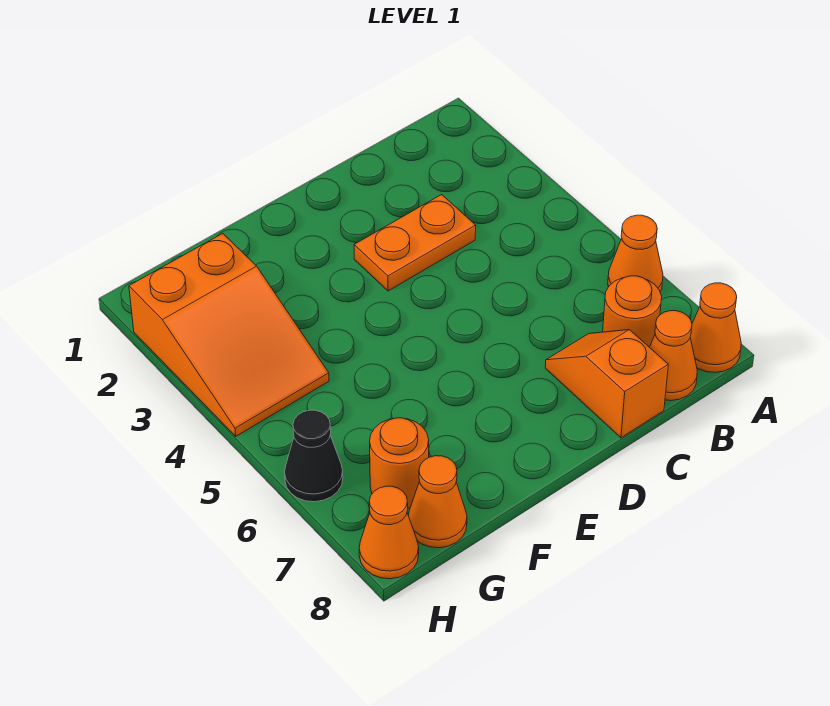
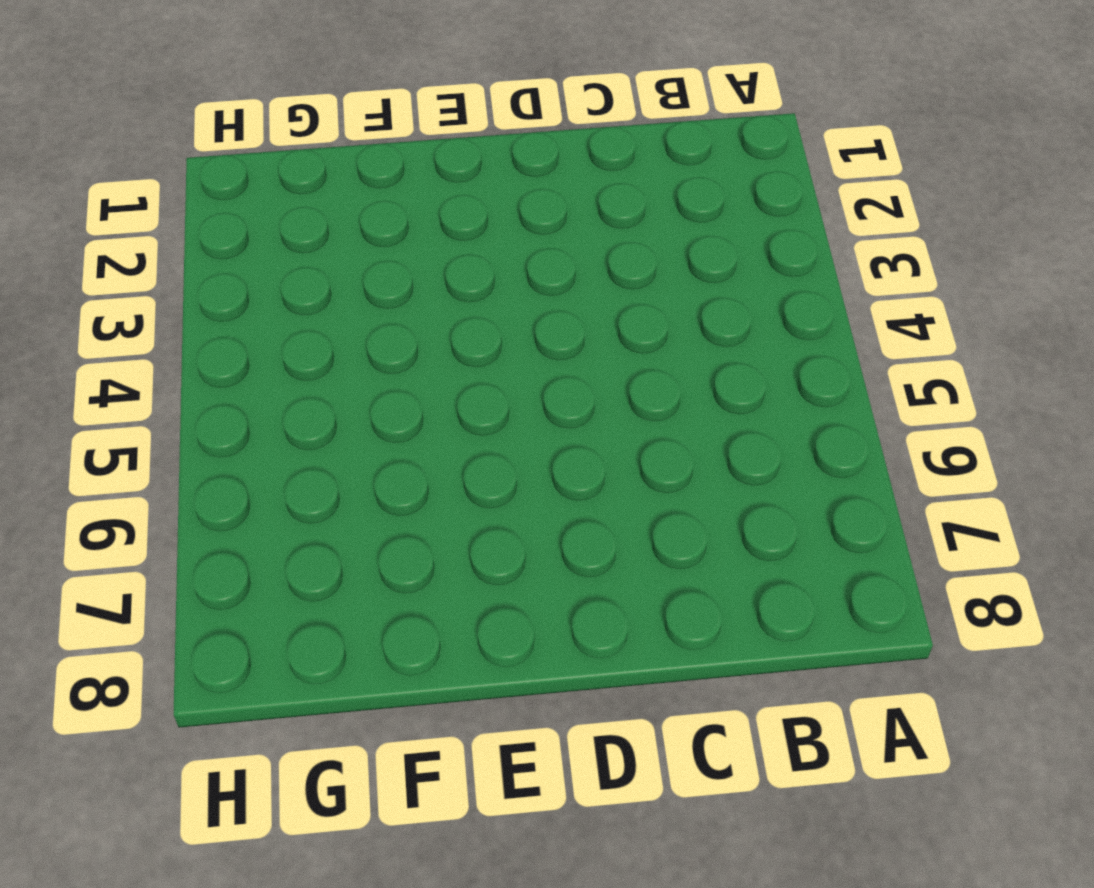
none -> orange 1x1 cone [608,215,663,291]
none -> orange 1x1 cone [690,283,741,373]

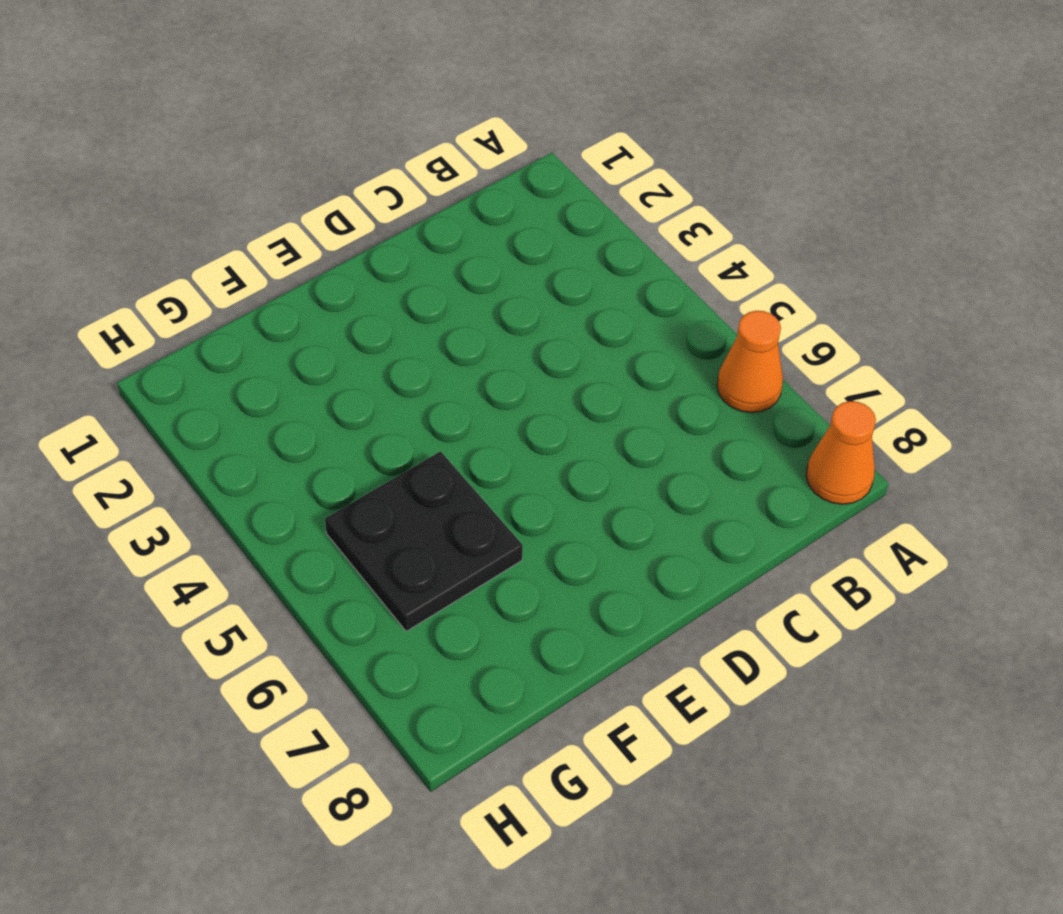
black 2x2 plate [325,451,523,631] -> none
none -> orange 1x1 round brick [603,276,662,347]
none -> orange 1x1 cone [650,311,697,401]

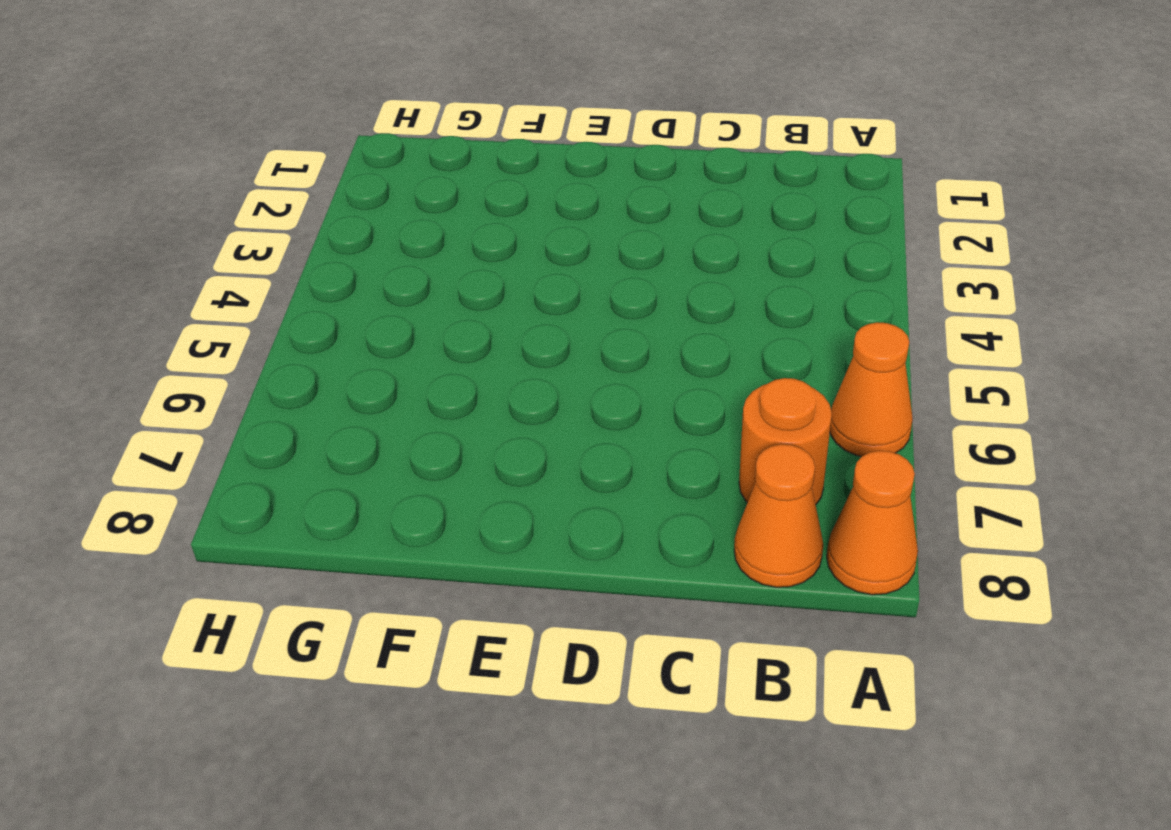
none -> orange 1x2 plate [354,195,476,291]
none -> orange 1x2 slope [545,330,668,438]

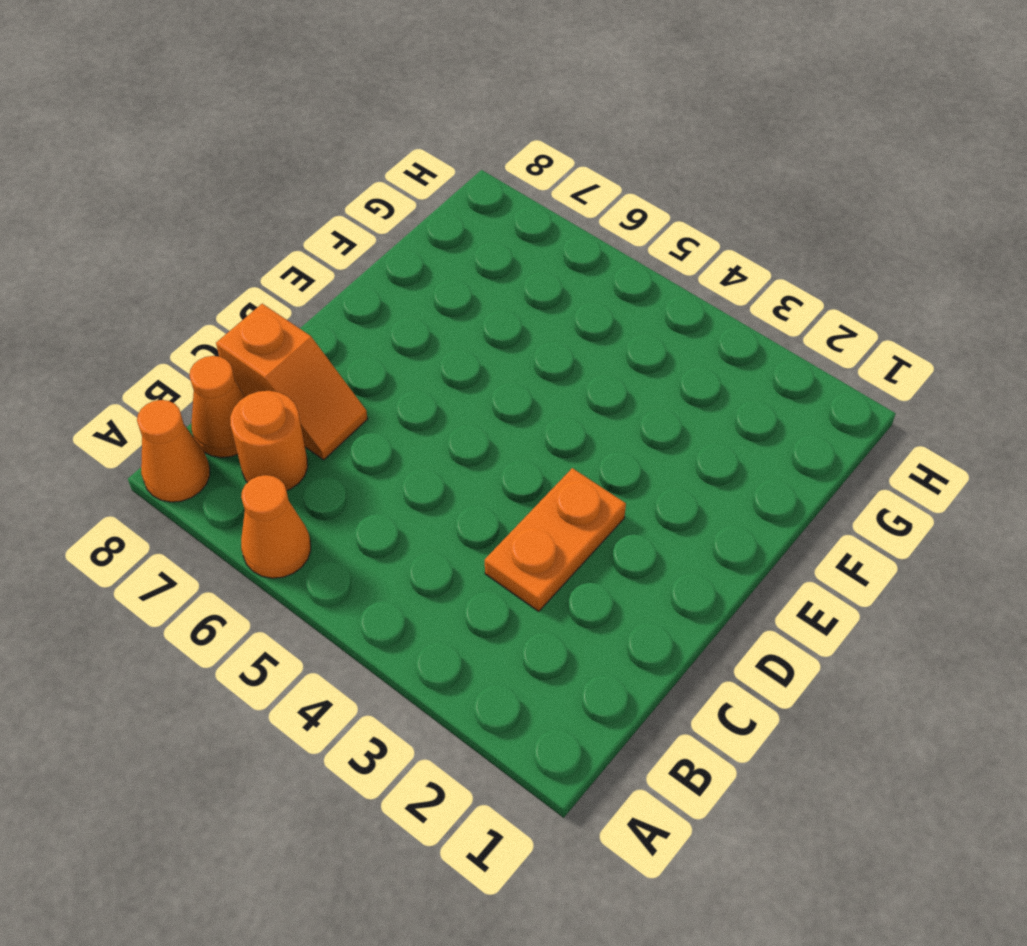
none -> orange 2x3 slope [129,233,329,436]
none -> orange 1x1 round brick [370,418,429,508]

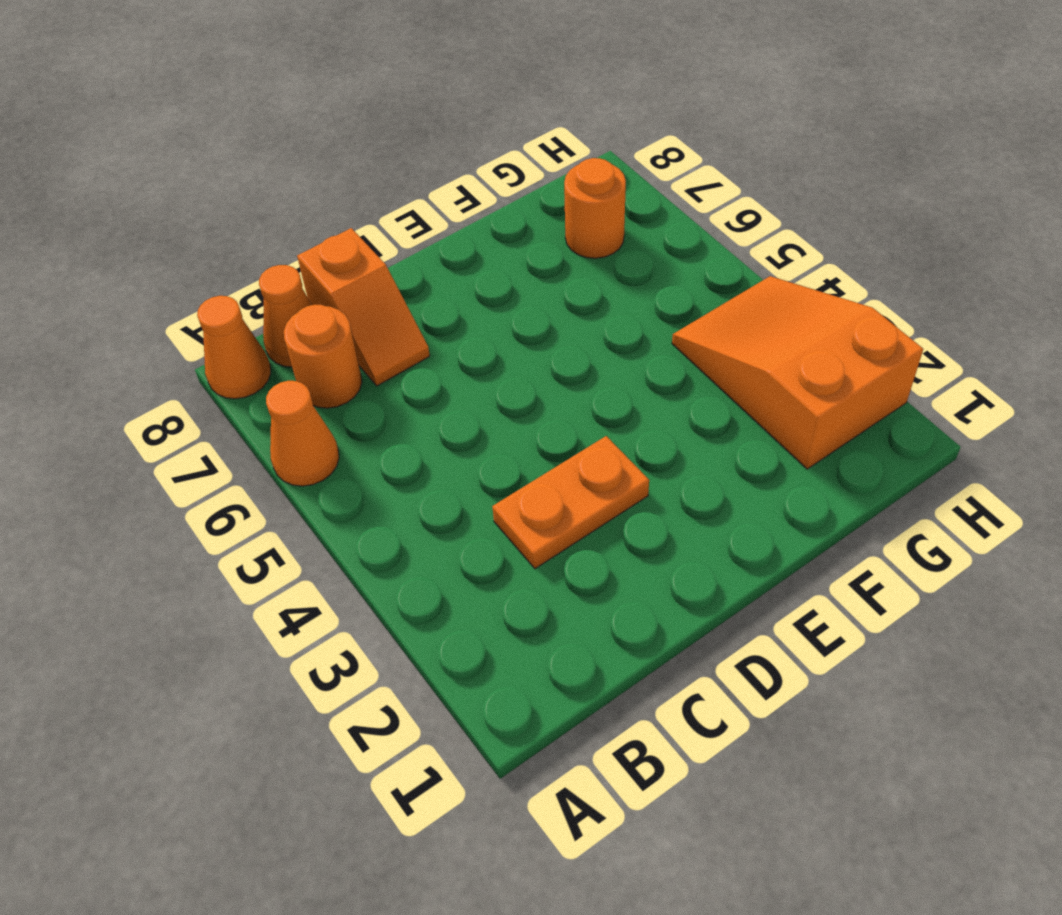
none -> orange 1x1 cone [409,456,467,548]
none -> black 1x1 cone [285,410,343,502]

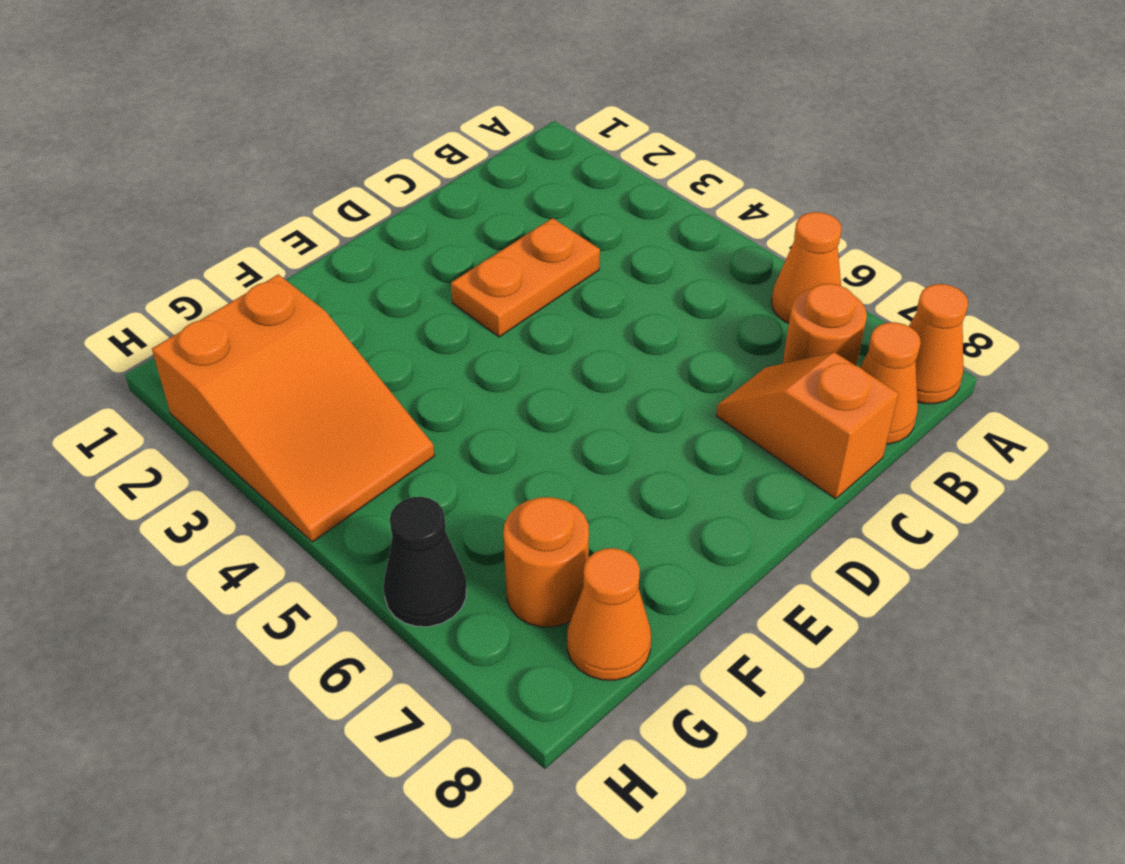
none -> orange 1x1 cone [359,486,419,579]

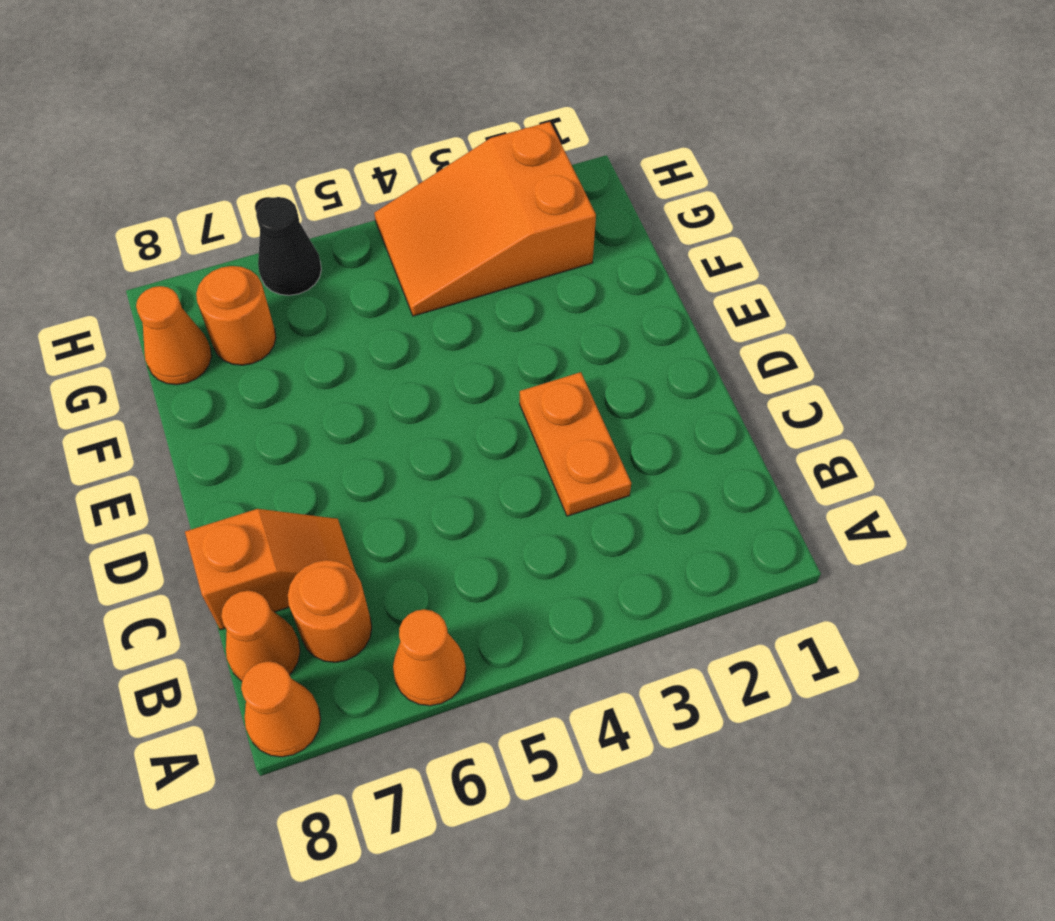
none -> orange 1x1 cone [359,486,419,579]

